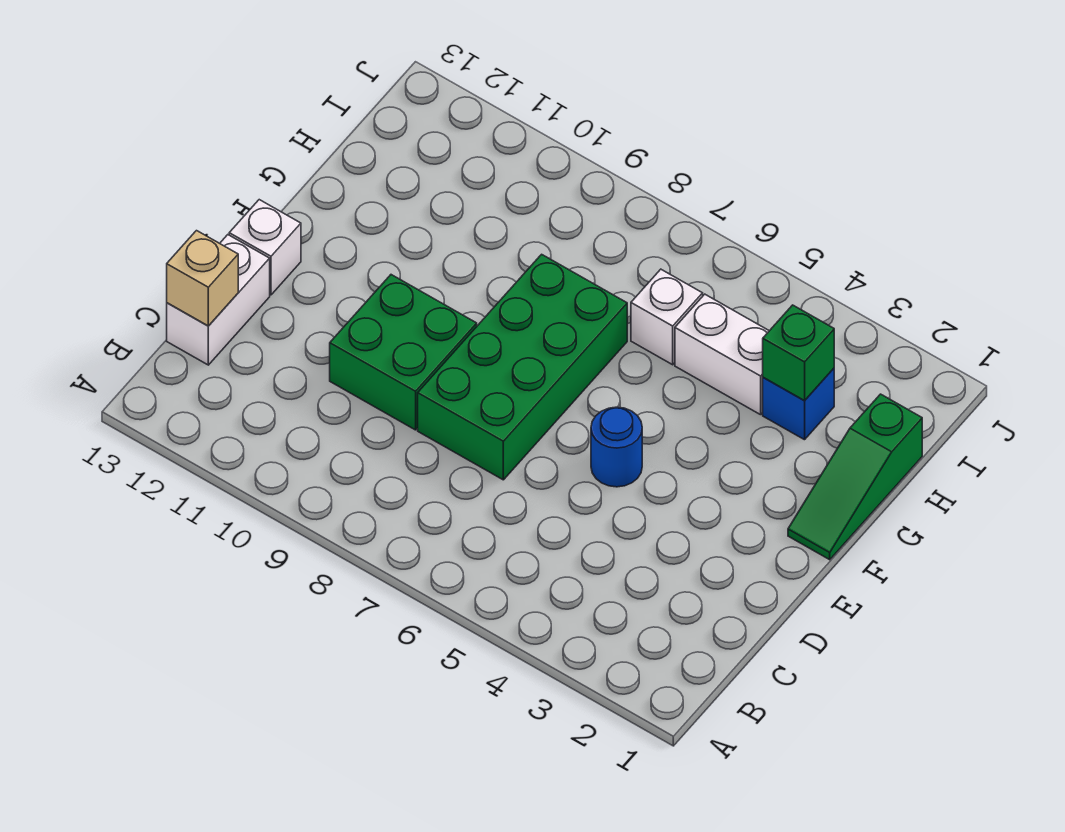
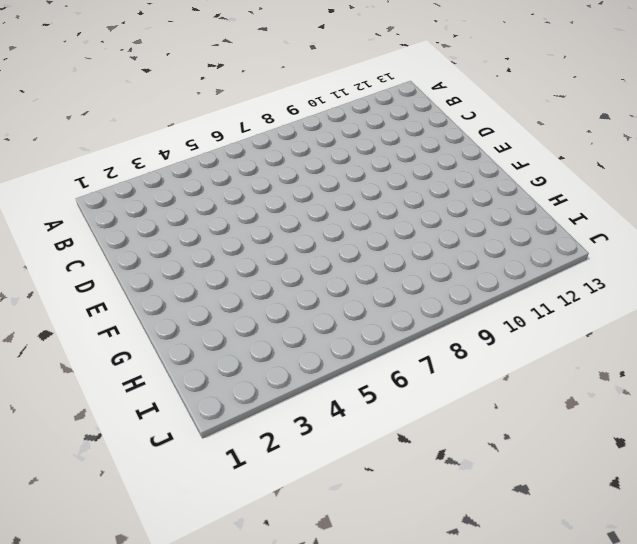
none -> white 1x2 brick [167,235,270,365]
none -> green 2x4 brick [418,254,627,480]

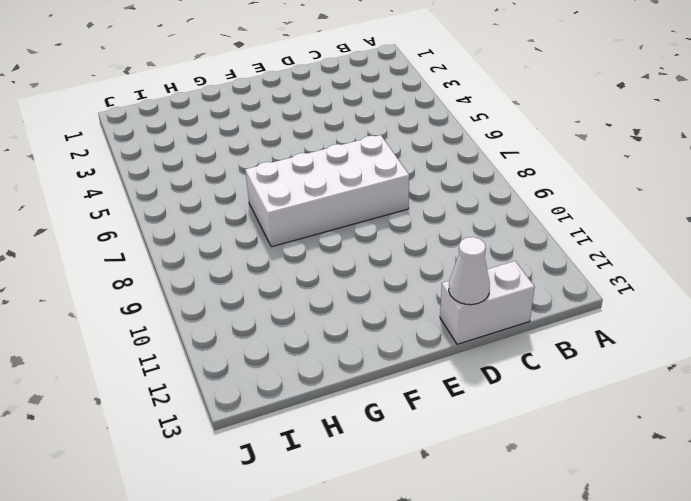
white 2x4 brick [245,135,409,247] -> green 2x4 brick [418,254,627,480]
white 1x1 cone [449,237,490,305] -> none
none -> green 2x2 brick [330,275,477,430]
none -> blue 1x1 round brick [591,407,642,487]

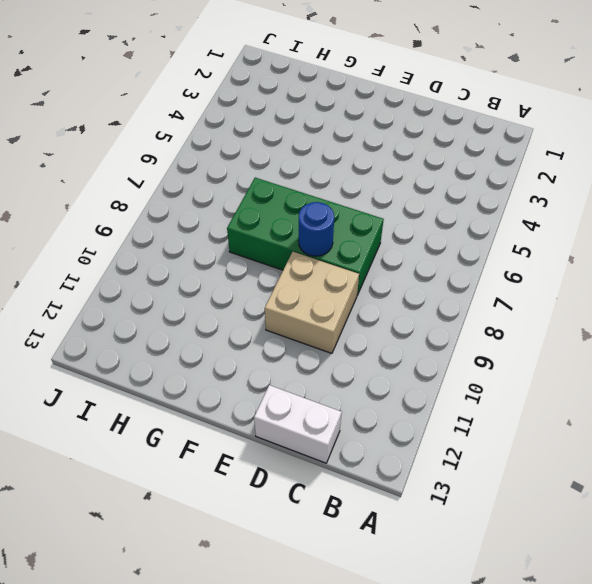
tan 2x2 brick [265,252,359,353] -> green 2x2 brick [330,275,477,430]
blue 1x1 round brick [298,202,334,256] -> blue 1x1 round brick moved to [591,407,642,487]
none -> white 1x1 brick [229,200,301,295]
none -> green 1x3 slope [788,394,922,560]

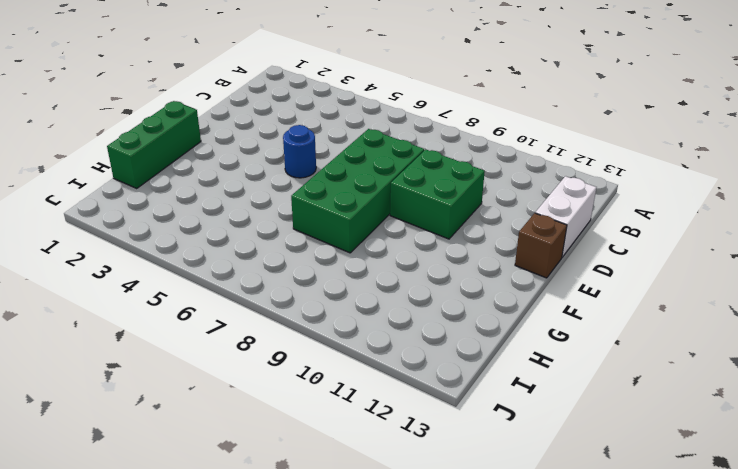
brown 1x1 brick [515,213,567,278] -> white 1x1 brick [229,200,301,295]
green 1x3 brick [107,101,201,188] -> green 1x3 slope [788,394,922,560]
none -> blue 1x1 brick [763,368,834,440]
none -> white 1x2 brick [675,294,769,415]

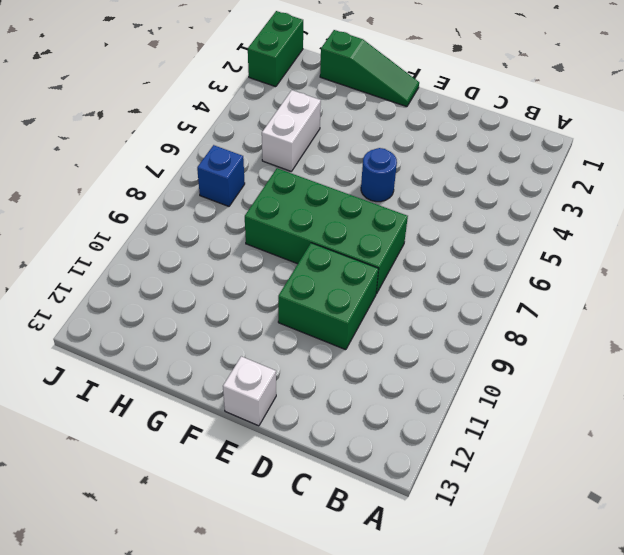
blue 1x1 brick [197,145,245,206] -> blue 1x1 brick moved to [763,368,834,440]
green 1x2 brick [248,11,303,87] -> none
none -> white 1x2 brick [167,235,270,365]
none -> white 1x1 brick [631,269,703,365]

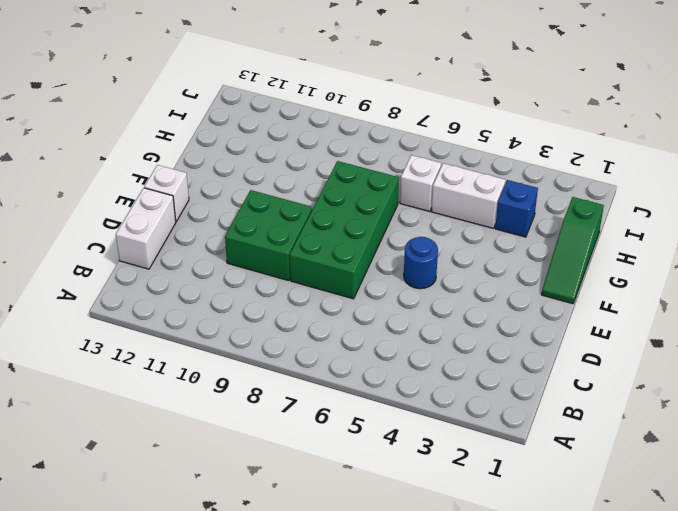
none -> tan 1x1 brick [167,231,238,326]
none -> green 1x1 brick [763,305,834,401]

